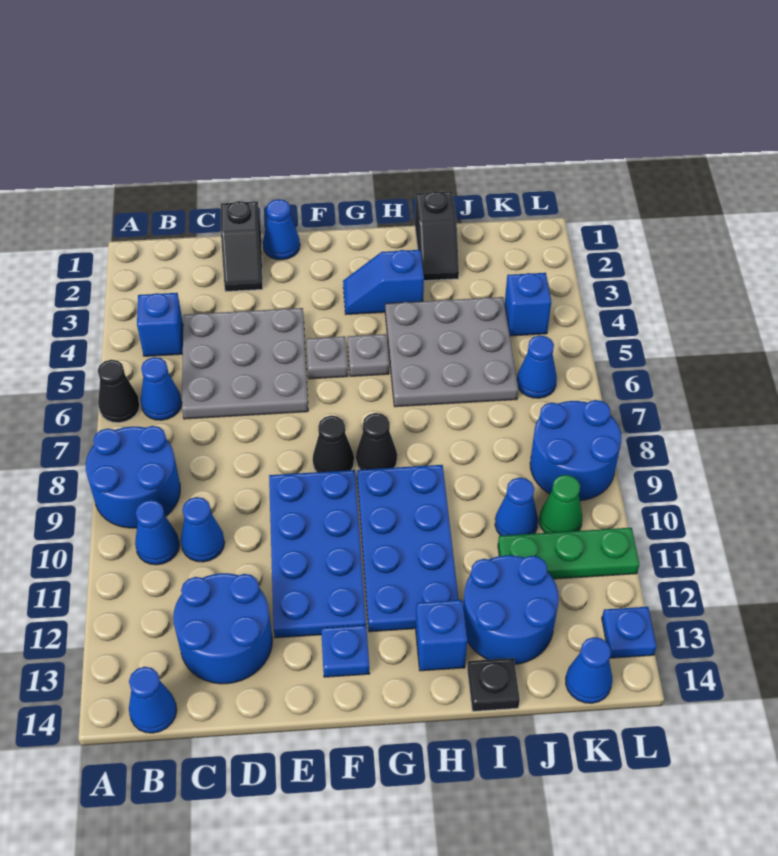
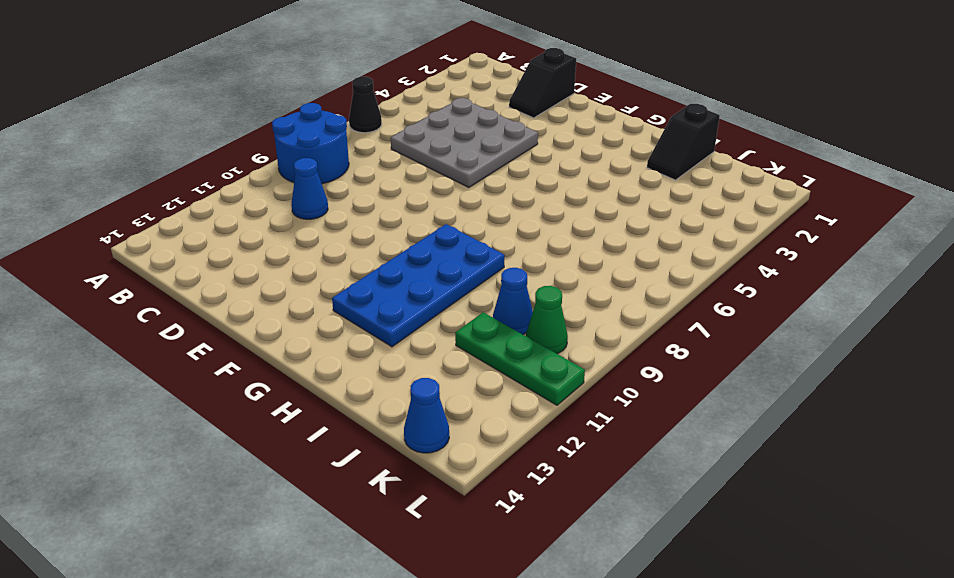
none -> blue 1x1 brick [137,293,183,356]
none -> blue 1x1 cone [141,357,182,420]
none -> blue 1x1 cone [135,500,179,565]
none -> blue 1x1 cone [129,667,177,733]

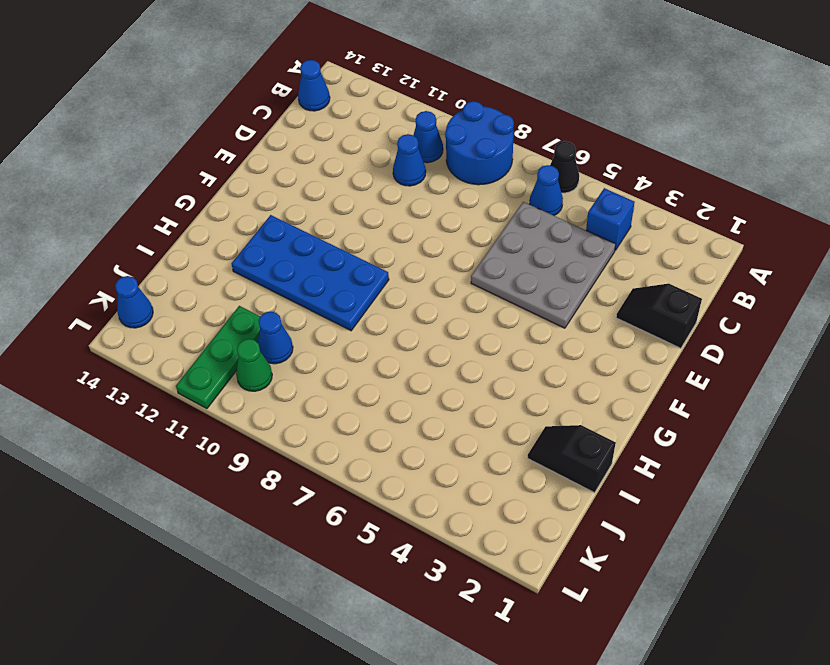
none -> blue 2x2 round brick [173,573,272,684]
none -> blue 1x1 cone [263,199,300,260]
none -> blue 2x4 plate [269,470,366,638]
none -> grey 1x1 plate [306,336,348,379]

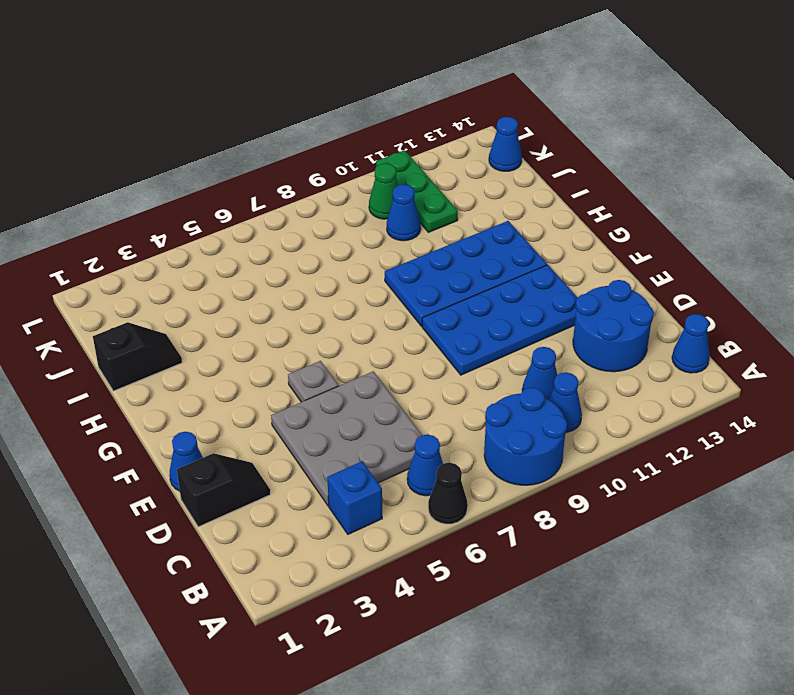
none -> black 1x1 cone [313,416,354,472]
none -> blue 1x1 plate [321,625,370,677]
none -> blue 1x2 slope [343,250,424,314]
none -> grey 1x1 plate [347,334,389,376]

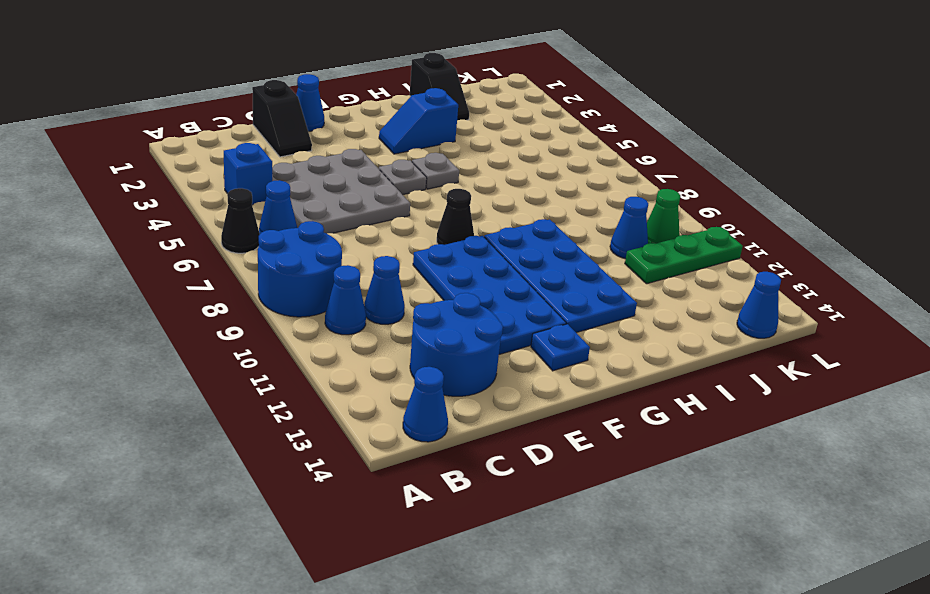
none -> black 1x1 cone [356,413,397,470]
none -> grey 3x3 plate [385,297,518,407]
none -> blue 1x1 brick [416,600,467,671]
none -> blue 2x2 round brick [463,555,559,664]

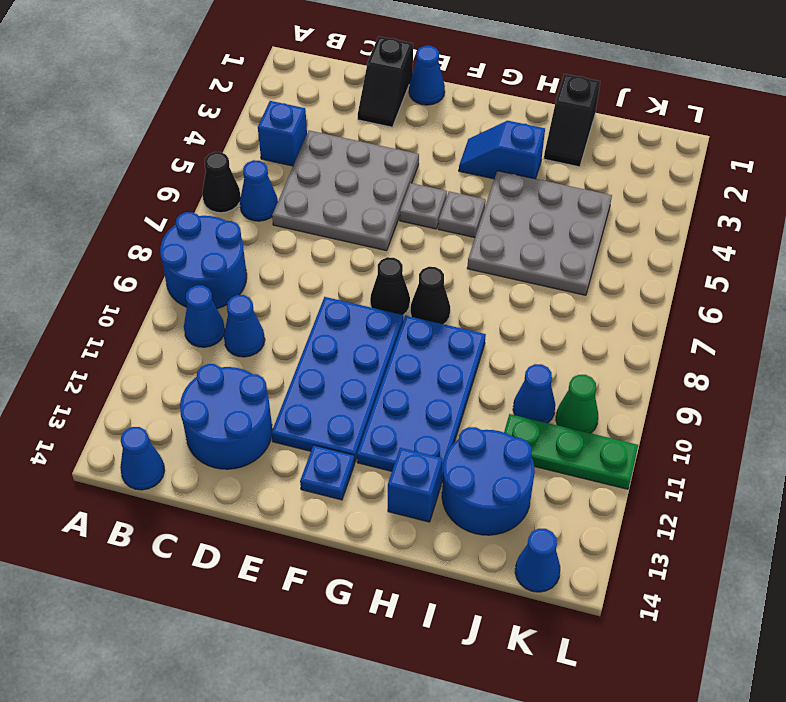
none -> black 1x1 plate [467,658,520,711]
none -> blue 1x1 brick [505,273,551,336]
none -> blue 1x1 cone [517,336,557,398]
none -> blue 2x2 round brick [530,400,622,501]

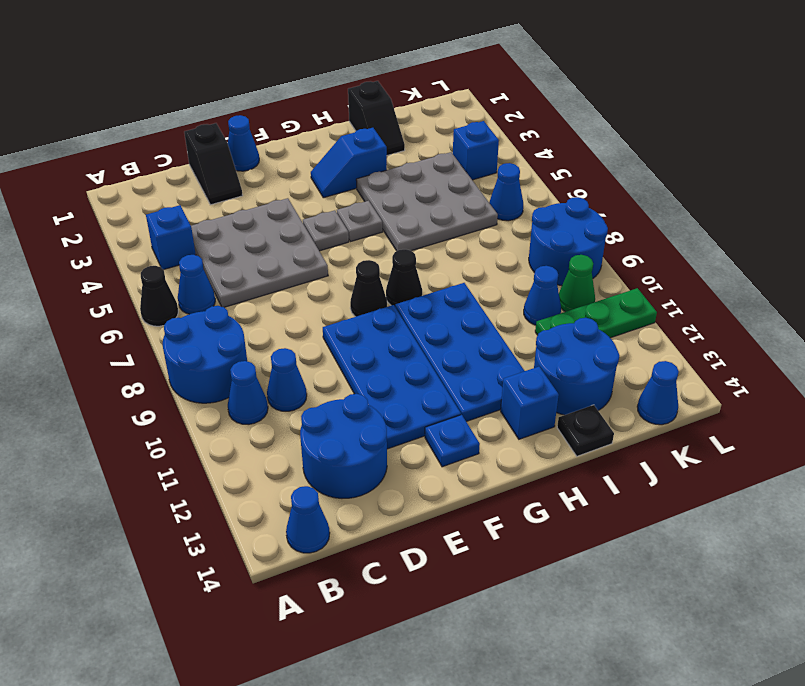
none -> blue 1x1 plate [602,607,657,658]

